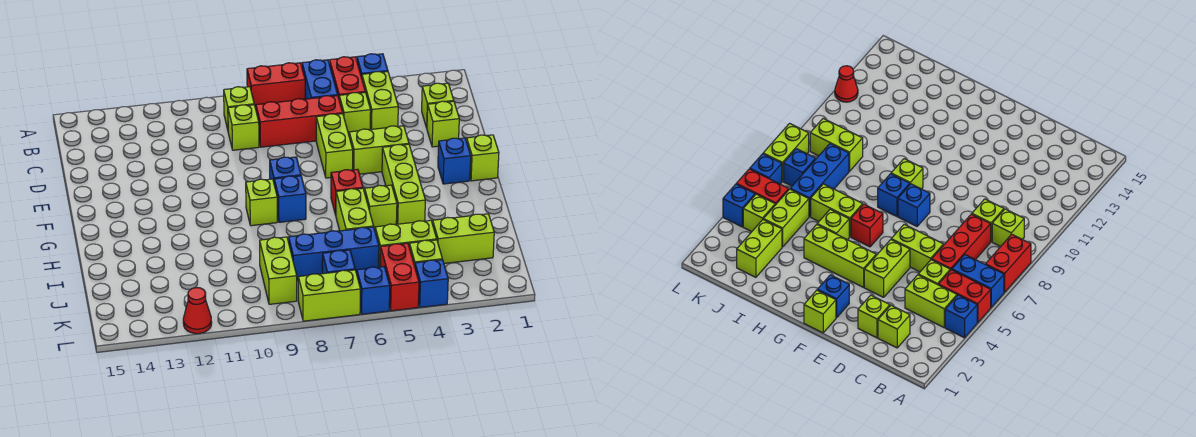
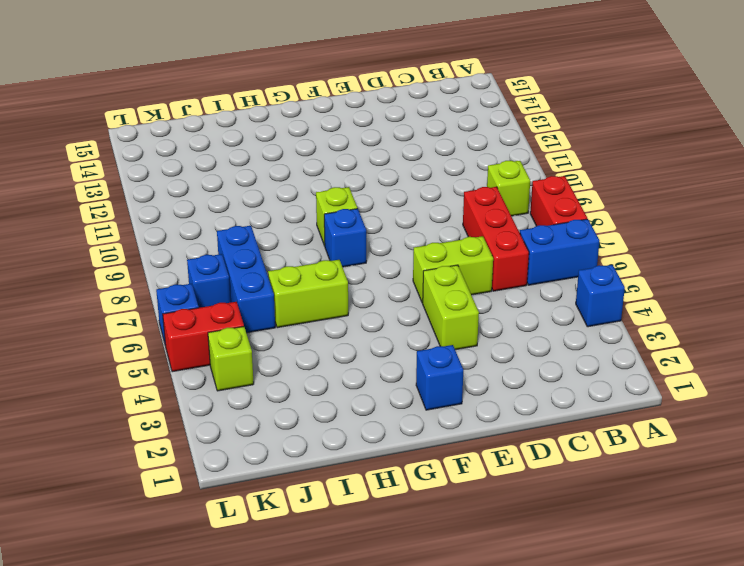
none -> red 1x2 brick [330,57,365,97]
none -> lime 1x2 brick [362,72,398,129]
none -> lime 1x1 brick [422,83,454,128]
none -> lime 1x1 brick [339,92,371,134]

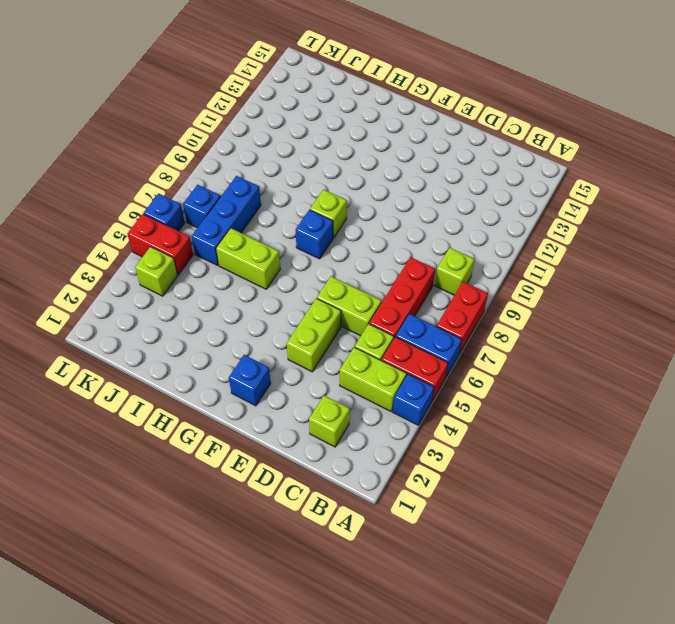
none -> lime 1x1 brick [228,105,259,150]
none -> lime 1x1 brick [427,101,459,147]
none -> lime 1x1 brick [467,135,499,181]
none -> lime 1x3 brick [382,144,425,224]

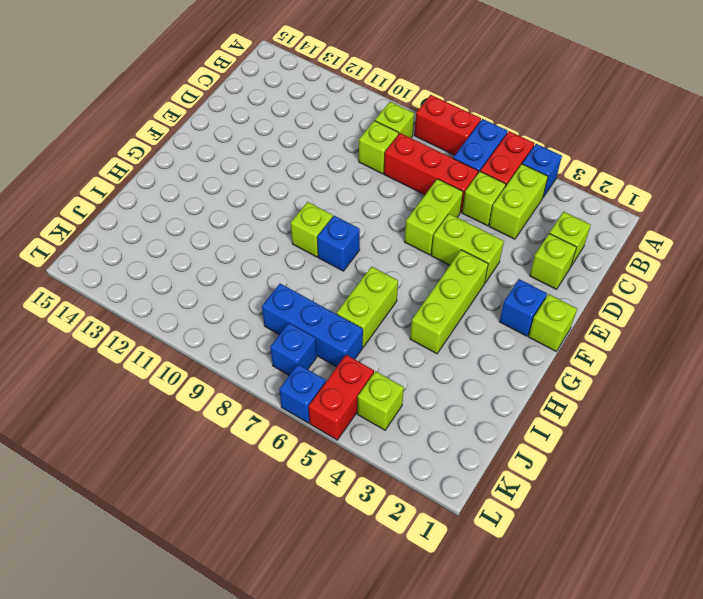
none -> blue 1x1 brick [270,157,301,182]
none -> red 1x1 brick [331,169,363,215]
none -> lime 1x1 brick [365,185,397,229]
none -> lime 1x2 brick [433,214,494,263]

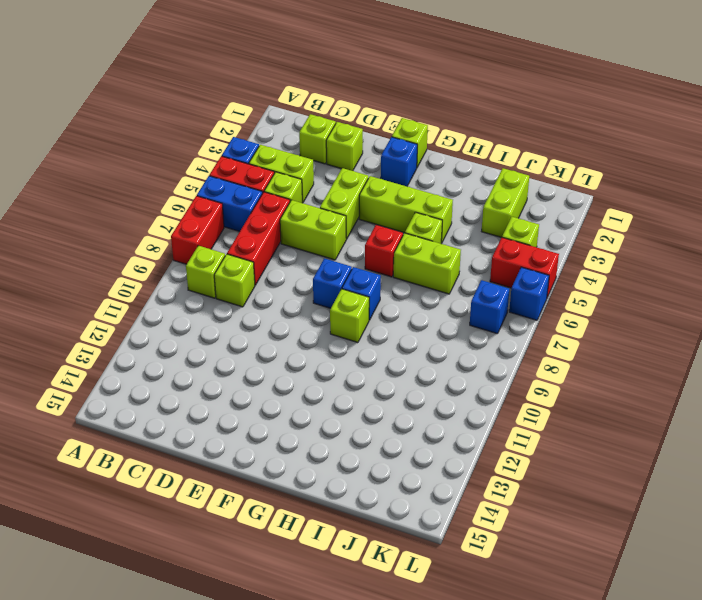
none -> lime 1x2 brick [375,220,437,267]
none -> blue 1x3 brick [289,227,379,281]
none -> lime 1x2 brick [260,237,297,304]
none -> blue 1x1 brick [415,260,448,307]

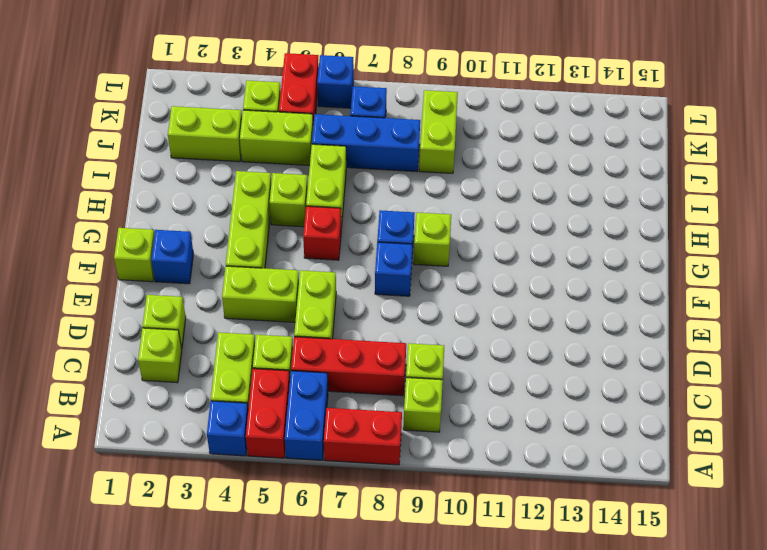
none -> blue 1x1 brick [415,260,448,307]
none -> lime 1x2 brick [298,270,361,321]
none -> red 1x1 cone [183,288,212,334]

